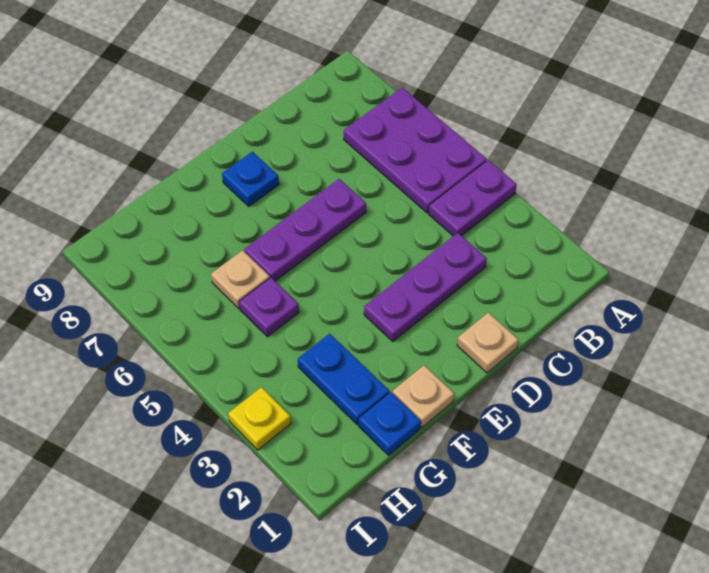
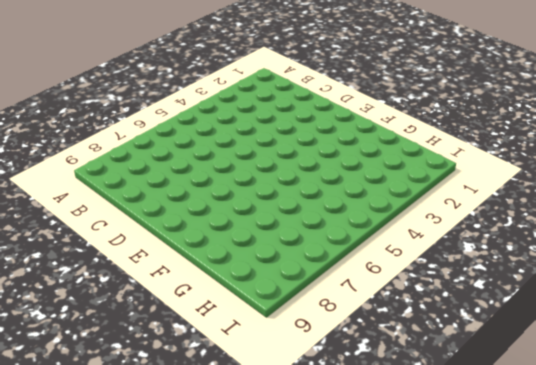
none -> purple 1x2 plate [429,160,517,236]
none -> purple 2x3 plate [344,88,487,213]
none -> purple 1x3 plate [364,233,487,341]

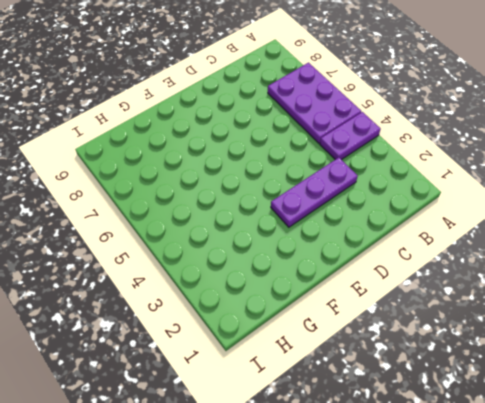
none -> tan 1x1 plate [457,313,519,373]
none -> purple 1x3 plate [244,179,366,281]
none -> blue 1x1 plate [222,152,279,206]

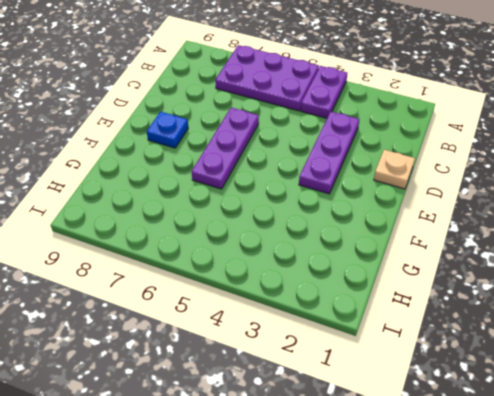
none -> tan 1x1 plate [392,365,454,427]
none -> blue 1x1 plate [359,392,421,455]
none -> blue 1x2 plate [298,334,389,425]

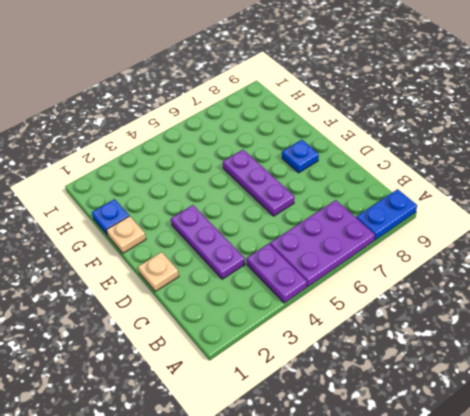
blue 1x2 plate [356,189,417,240] -> blue 1x2 plate moved to [298,334,389,425]
none -> purple 1x1 plate [239,278,299,337]
none -> tan 1x1 plate [211,250,270,309]
none -> yellow 1x1 plate [228,387,291,450]

